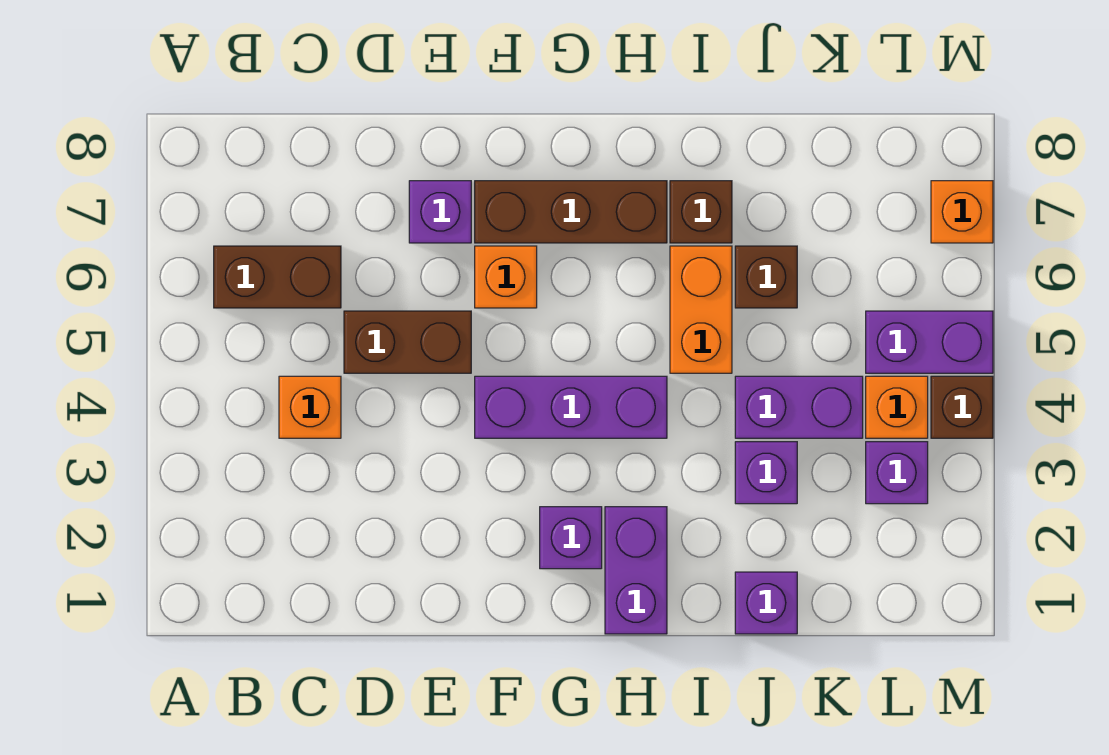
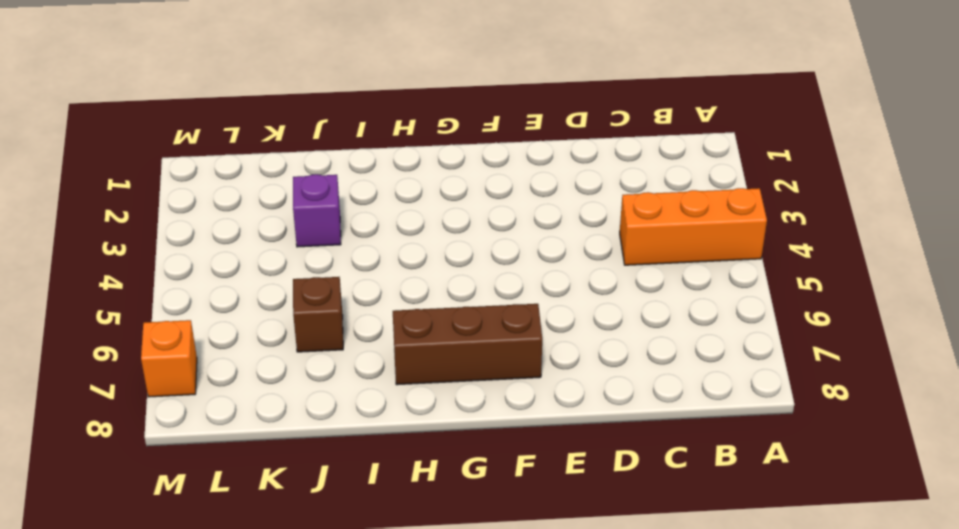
orange 1x3 brick [620,188,767,265] -> orange 1x1 brick [279,376,341,438]
none -> brown 1x2 brick [214,246,341,308]
none -> brown 1x2 brick [344,311,471,373]
none -> purple 1x1 brick [409,181,471,243]

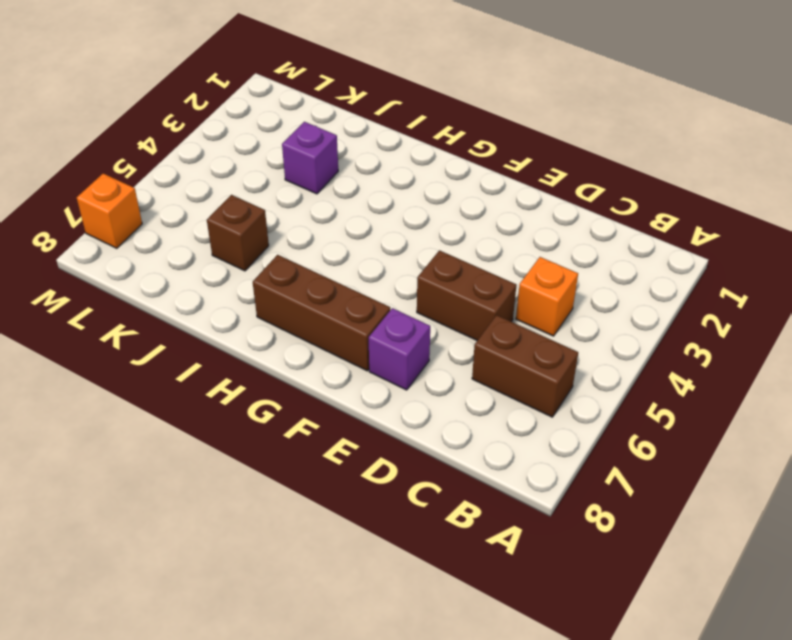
none -> purple 1x3 brick [475,376,667,438]
none -> orange 1x1 brick [475,246,537,308]
none -> purple 1x1 brick [540,507,602,569]

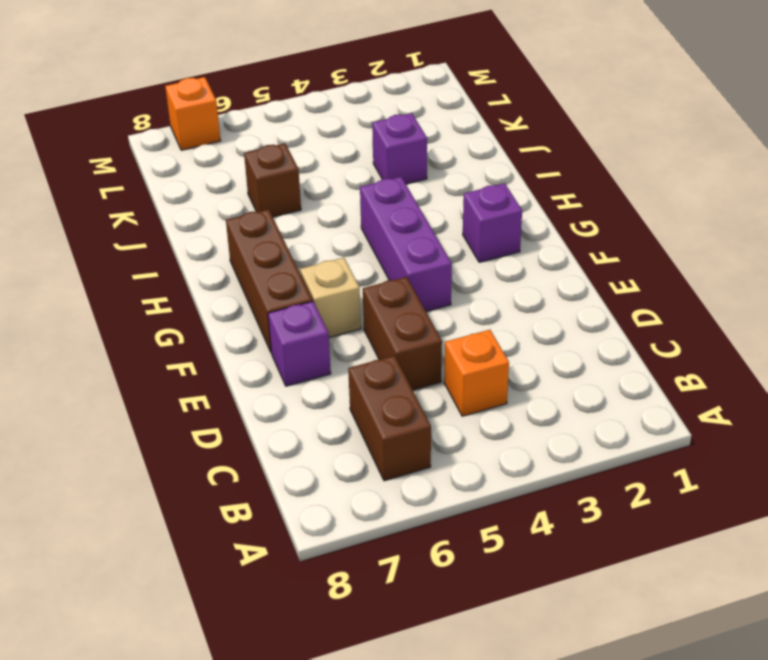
tan 1x1 brick [300,258,361,337] -> orange 1x1 brick [475,246,537,308]
none -> purple 1x2 brick [605,507,667,634]
none -> orange 1x2 brick [670,246,732,373]
none -> brown 1x1 brick [670,181,732,243]

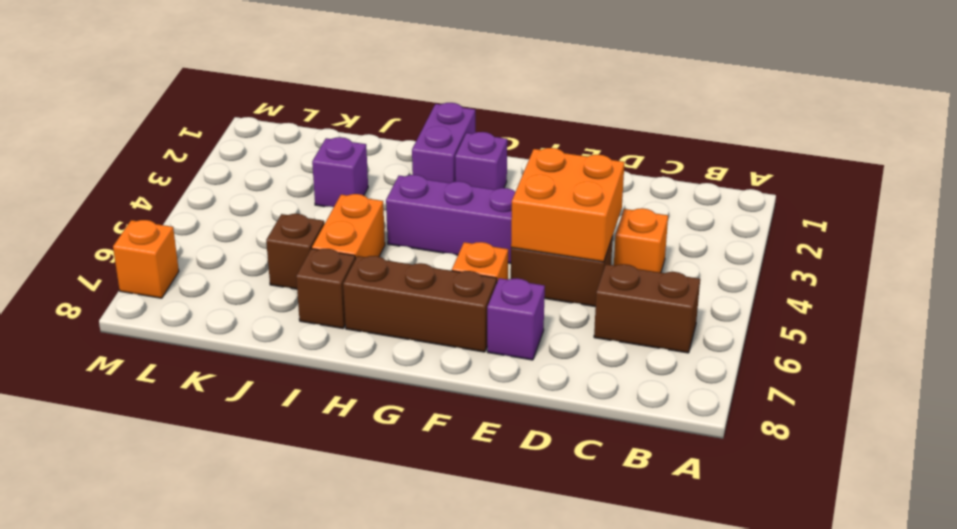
orange 2x2 brick [511,148,625,262] -> none
none -> purple 1x1 brick [735,572,797,634]
none -> purple 1x2 brick [735,376,863,438]
none -> purple 1x1 brick [866,442,928,504]

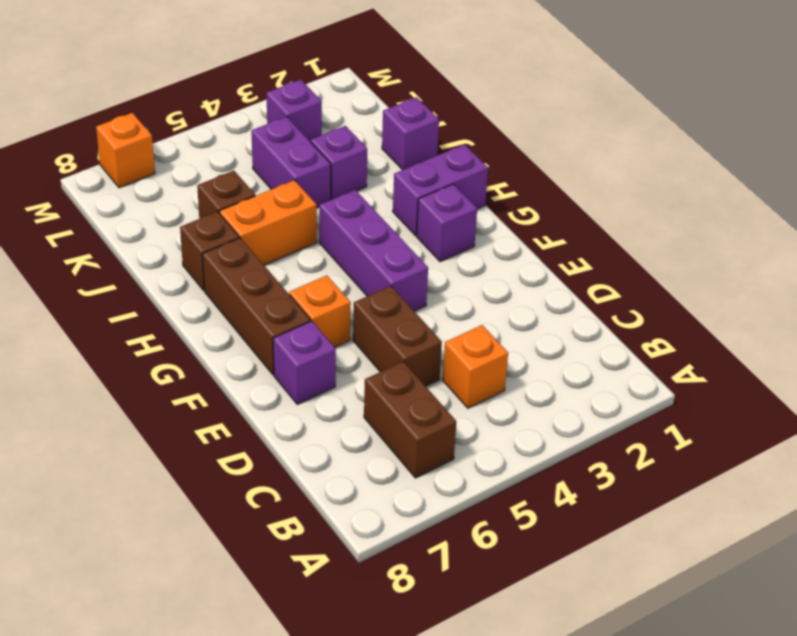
none -> orange 1x1 brick [866,376,928,438]
none -> purple 1x2 brick [866,311,993,373]
none -> brown 1x1 brick [931,376,993,438]

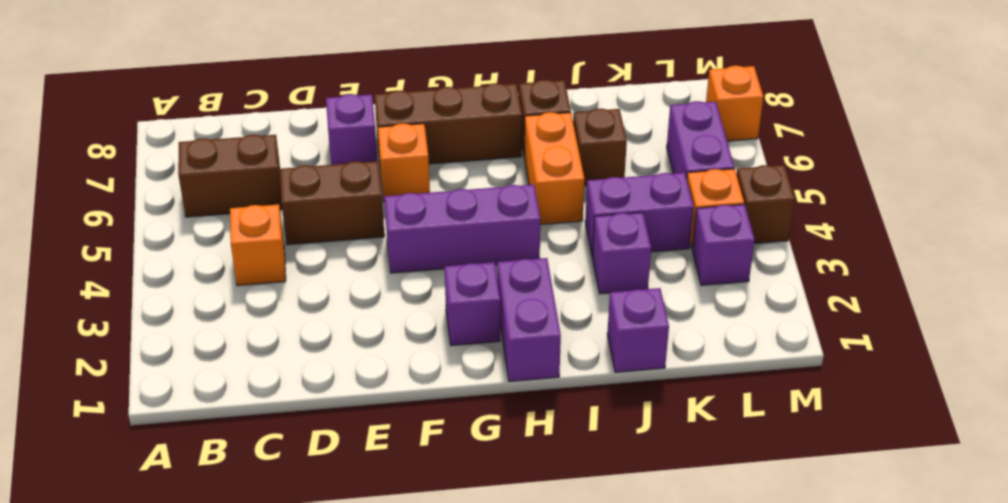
purple 1x2 brick [667,101,734,178] -> purple 1x2 brick turned to [866,311,993,373]

